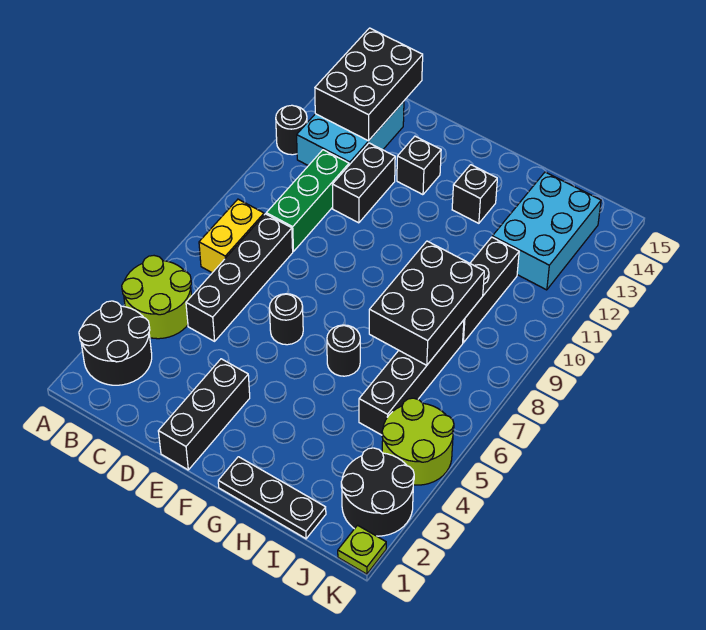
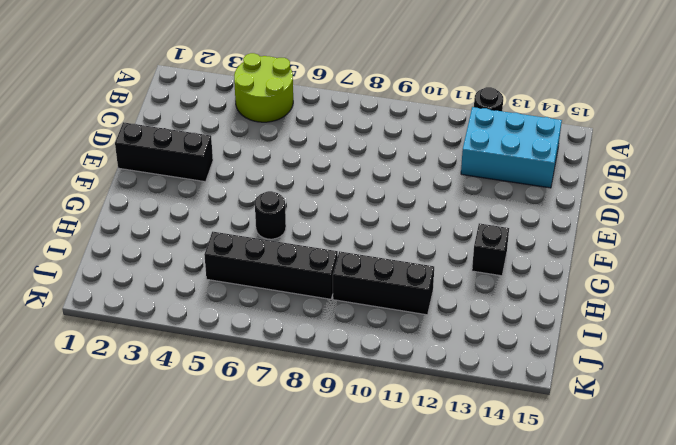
none -> black 2x2 round brick [79,301,152,385]
none -> yellow 1x2 brick [199,199,264,273]
none -> black 1x4 brick [186,214,293,341]

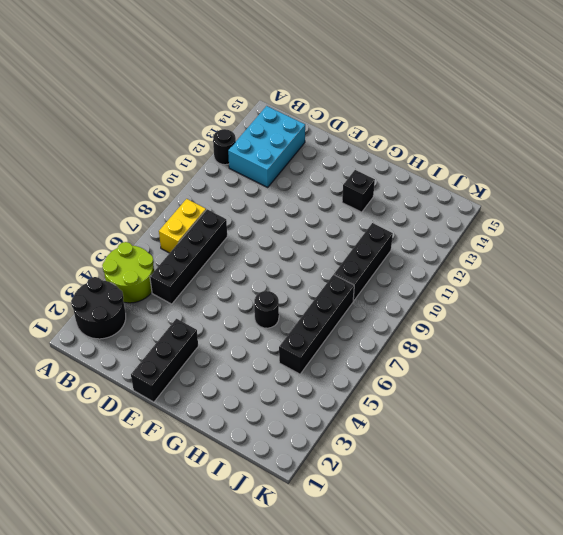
none -> green 1x3 brick [266,150,349,252]
none -> black 1x2 brick [332,143,395,223]
none -> black 1x1 round brick [269,294,303,345]

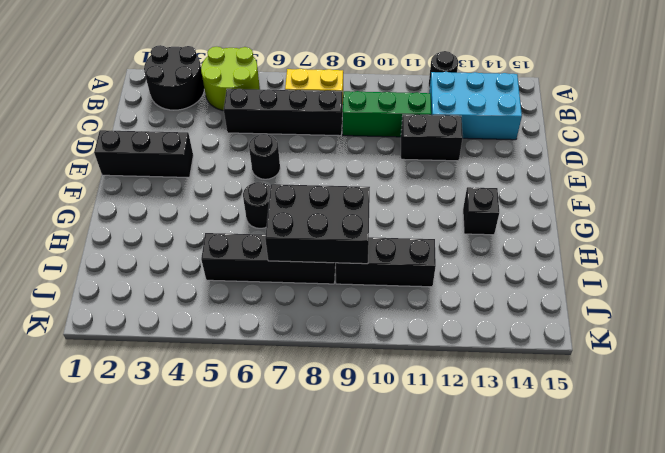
none -> black 1x1 brick [397,136,441,195]
none -> black 1x3 plate [218,457,326,539]
none -> cyan 2x3 brick [492,172,601,290]

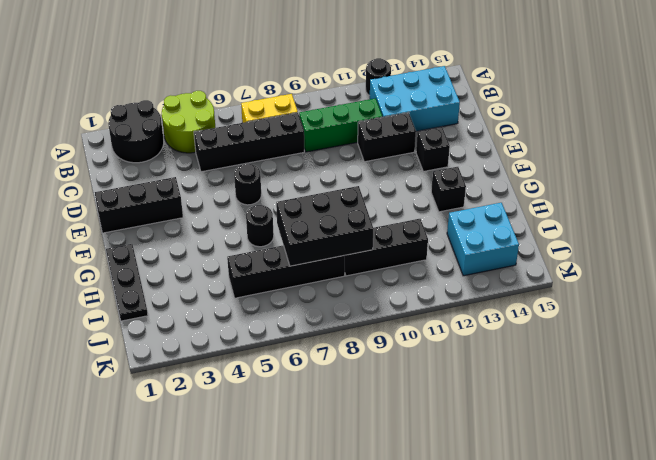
cyan 2x2 brick [447,203,519,276] -> cyan 2x3 brick [492,172,601,290]
none -> black 2x2 round brick [341,448,414,536]
none -> lime 2x2 round brick [382,398,454,485]
none -> lime 1x1 plate [338,525,386,574]

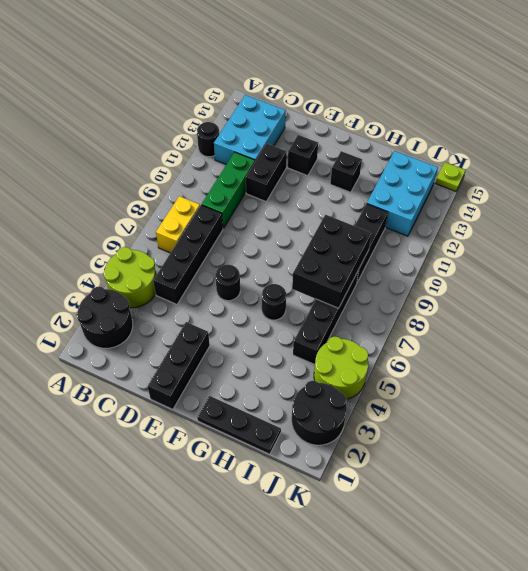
lime 1x1 plate [435,162,465,191] -> lime 1x1 plate moved to [338,525,386,574]
none -> black 2x3 brick [315,28,423,141]

